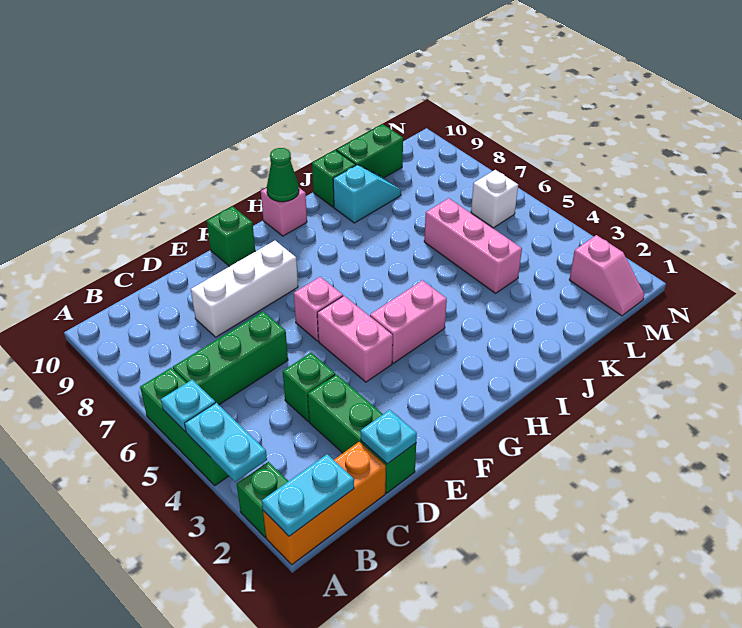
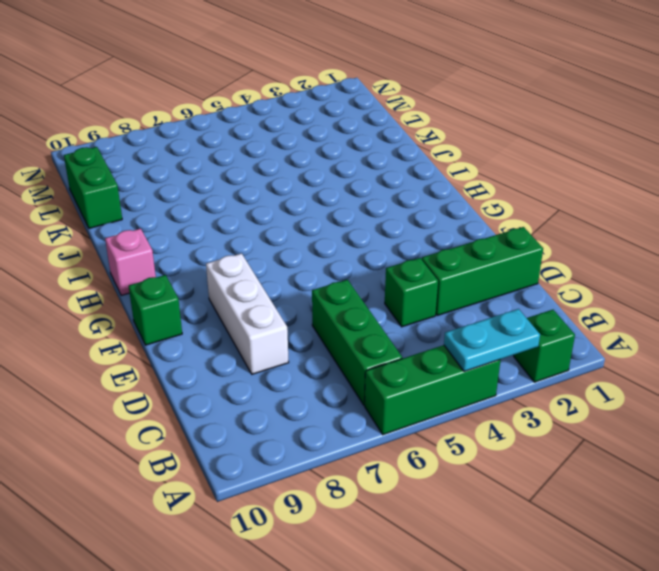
none -> orange 1x3 brick [263,442,386,565]
none -> pink 1x2 brick [317,296,393,382]
none -> pink 1x1 brick [294,277,343,341]

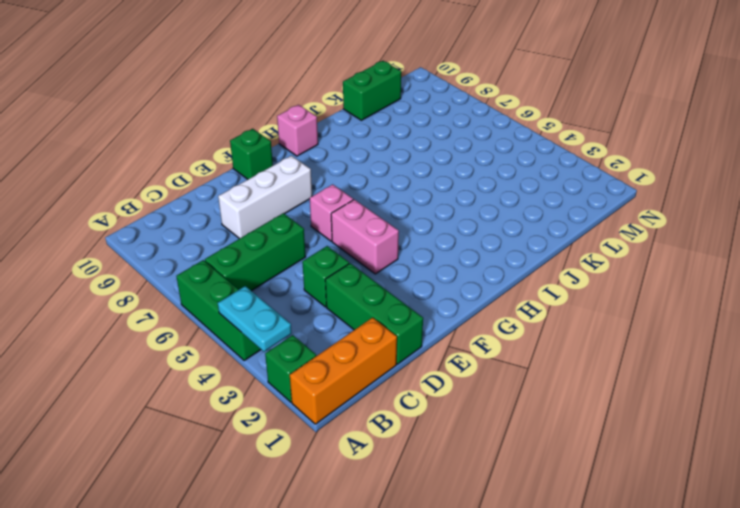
none -> pink 1x2 brick [370,280,447,363]
none -> cyan 1x2 slope [333,165,401,223]
none -> green 1x1 brick [312,150,356,207]

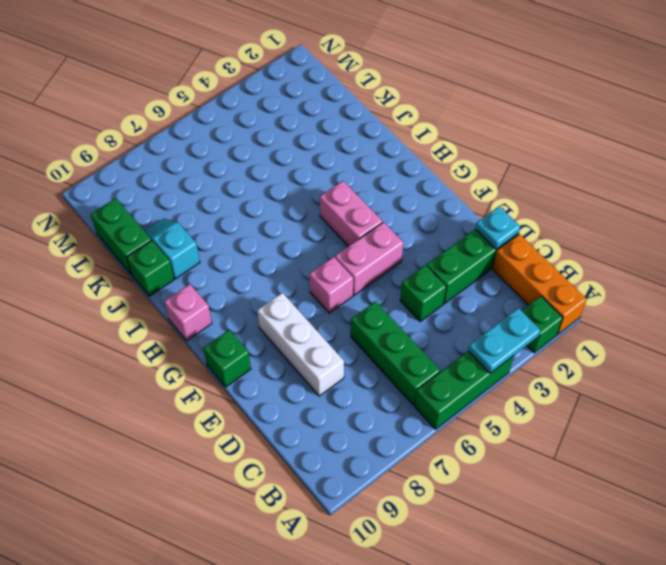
none -> pink 1x3 brick [424,198,522,293]
none -> pink 1x2 slope [569,235,644,316]
none -> white 1x1 brick [471,170,518,228]

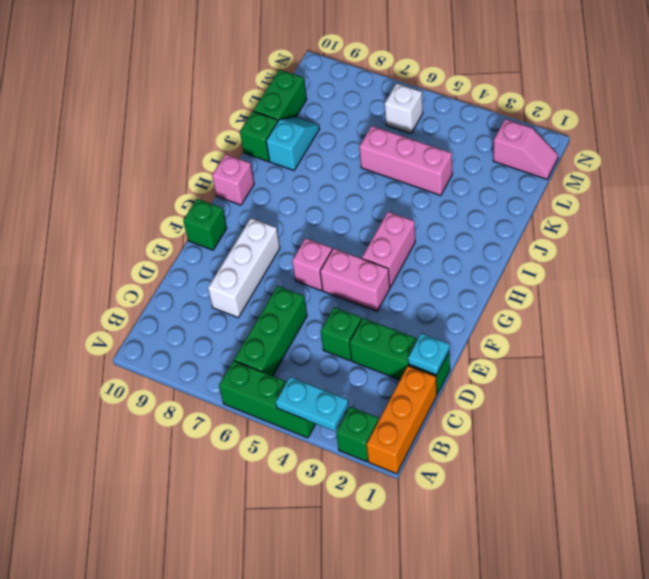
none -> cyan 1x2 plate [262,454,354,536]
none -> cyan 1x1 plate [161,380,215,432]
none -> green 1x1 cone [267,148,299,202]

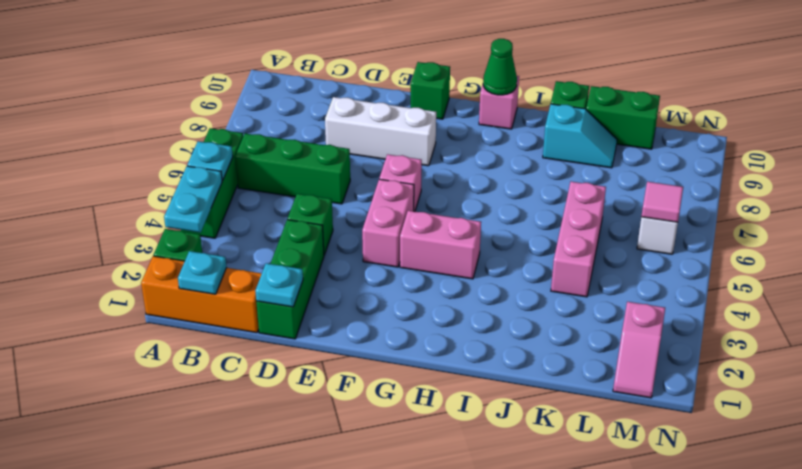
cyan 1x1 plate [178,251,227,294] -> cyan 1x2 plate [262,454,354,536]
pink 1x1 tile [641,182,683,222] -> none

